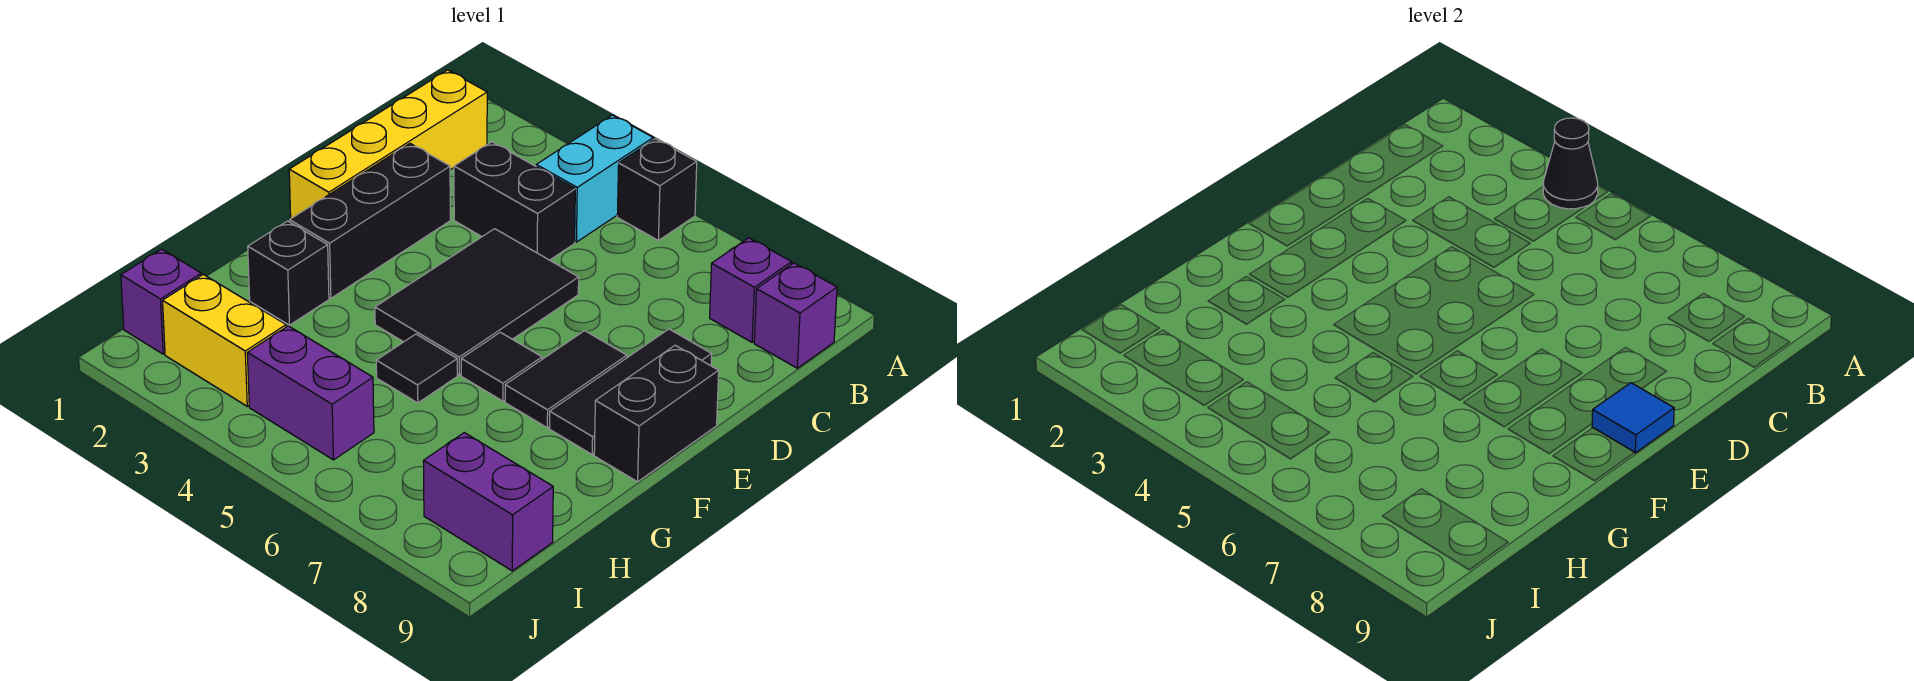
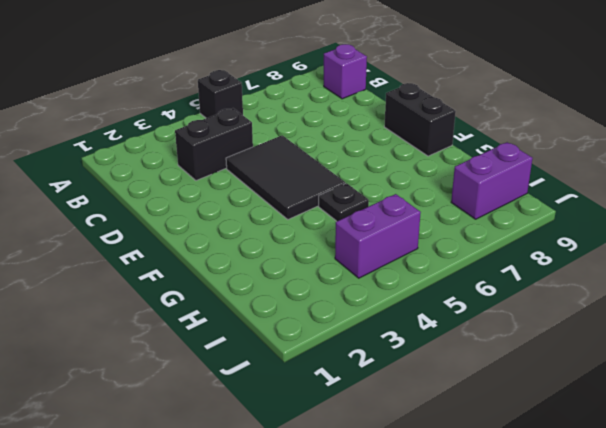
black 1x1 plate [319,183,369,221] -> black 1x1 tile [376,334,457,403]
none -> cyan 1x2 brick [536,115,653,242]
none -> yellow 1x4 brick [289,70,487,218]
none -> purple 1x1 brick [710,238,792,342]

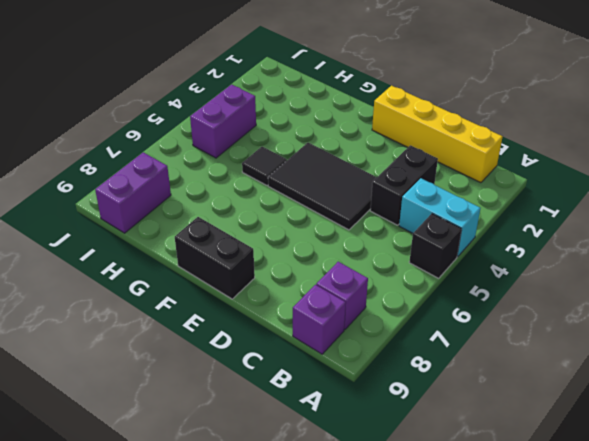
none -> black 1x3 brick [290,144,450,298]
none -> black 1x3 tile [550,329,712,454]
none -> black 1x2 tile [505,331,627,428]

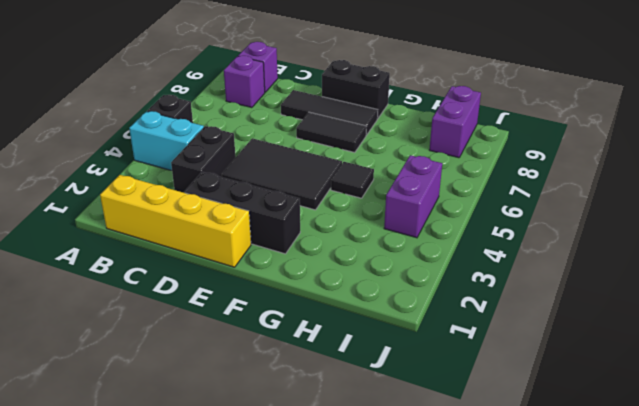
none -> black 1x1 tile [461,332,542,401]
none -> black 1x1 brick [248,221,329,325]
none -> purple 1x1 brick [121,249,201,354]

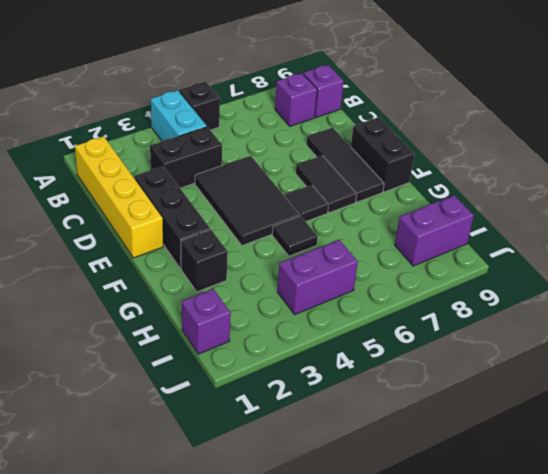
none -> yellow 1x2 brick [163,275,286,406]
none -> black 1x1 cone [1543,118,1598,209]
none -> blue 1x1 tile [1592,383,1674,453]

